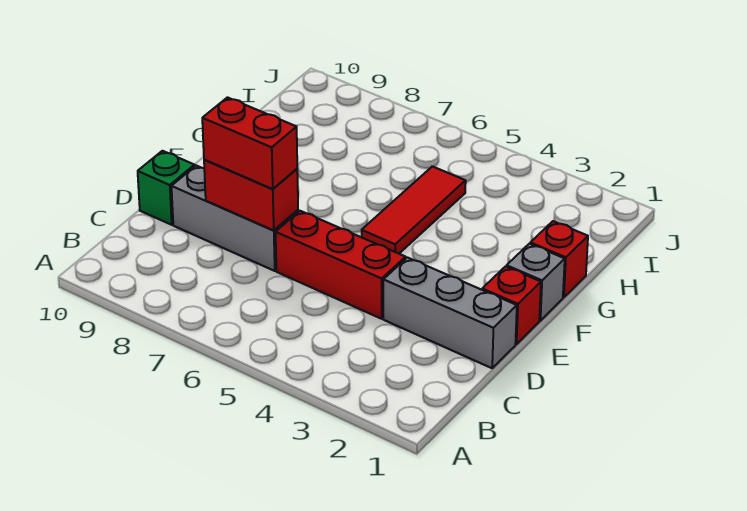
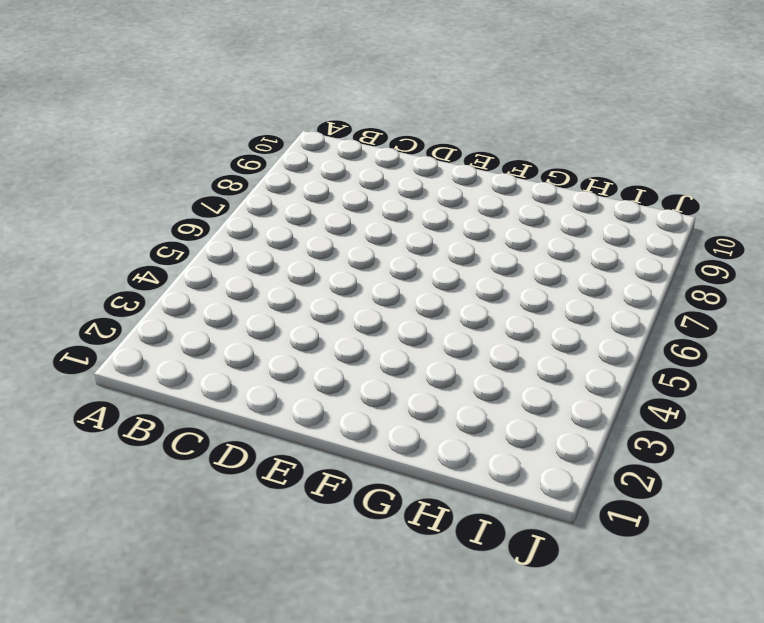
none -> grey 1x3 brick [383,258,517,368]
none -> red 1x3 brick [276,211,406,319]

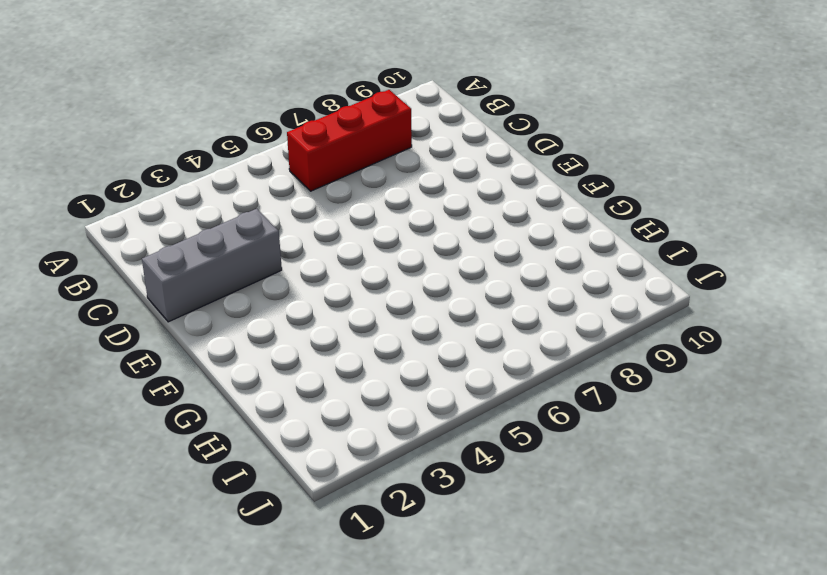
red 1x3 brick [287,90,412,191] -> red 1x3 brick moved to [276,211,406,319]
none -> grey 1x3 brick [171,166,298,271]
none -> green 1x1 brick [138,151,195,225]

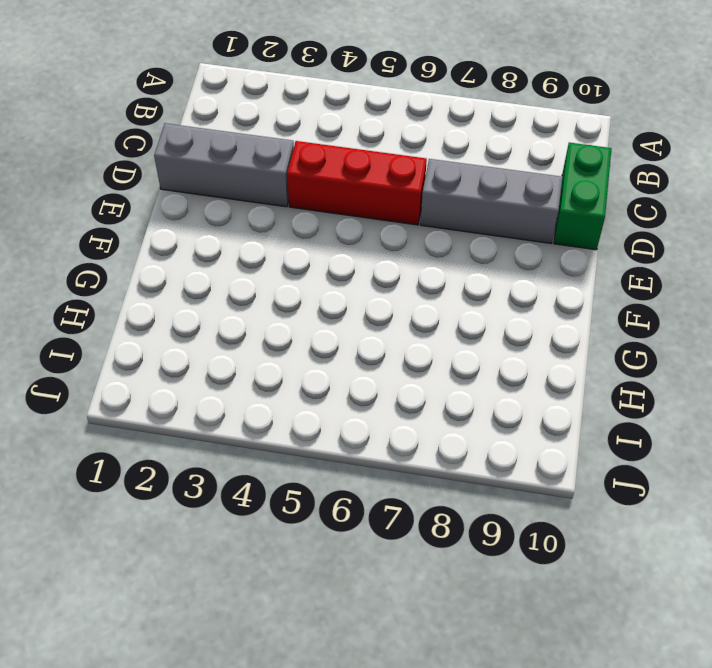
green 1x2 brick [554,143,612,250] -> green 1x1 brick [138,151,195,225]
none -> red 1x1 brick [482,266,541,344]
none -> grey 1x1 brick [507,244,565,321]

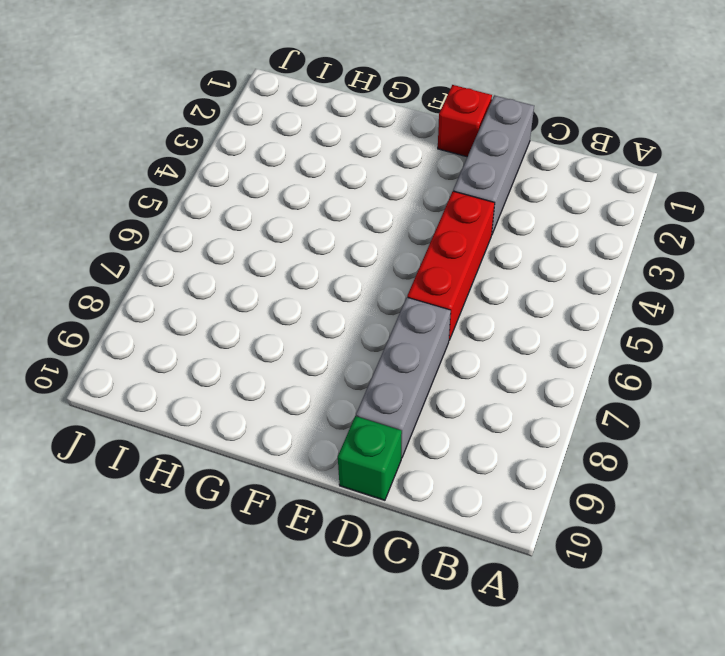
none -> grey 1x1 brick [507,244,565,321]
none -> red 1x3 tile [362,166,466,254]

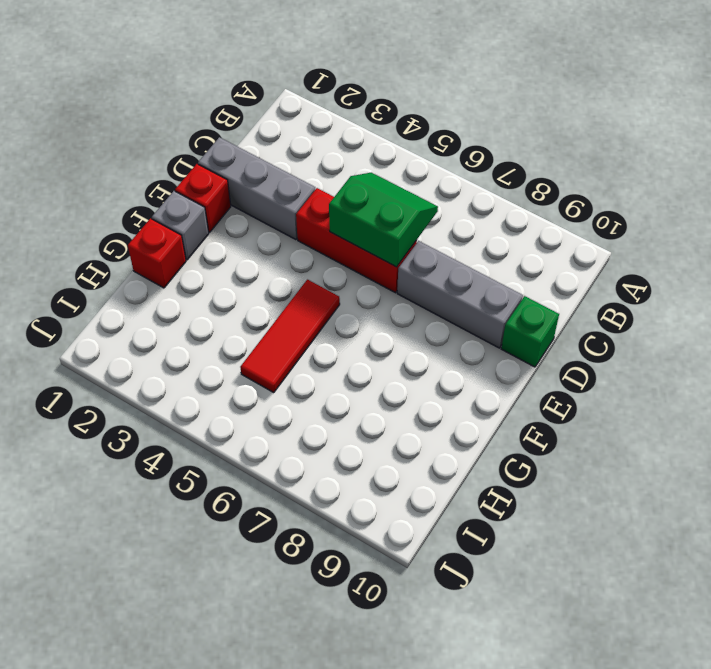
green 2x2 slope [329,173,438,267] -> none
none -> red 1x2 brick [204,160,298,230]
none -> red 1x2 brick [202,97,297,189]

